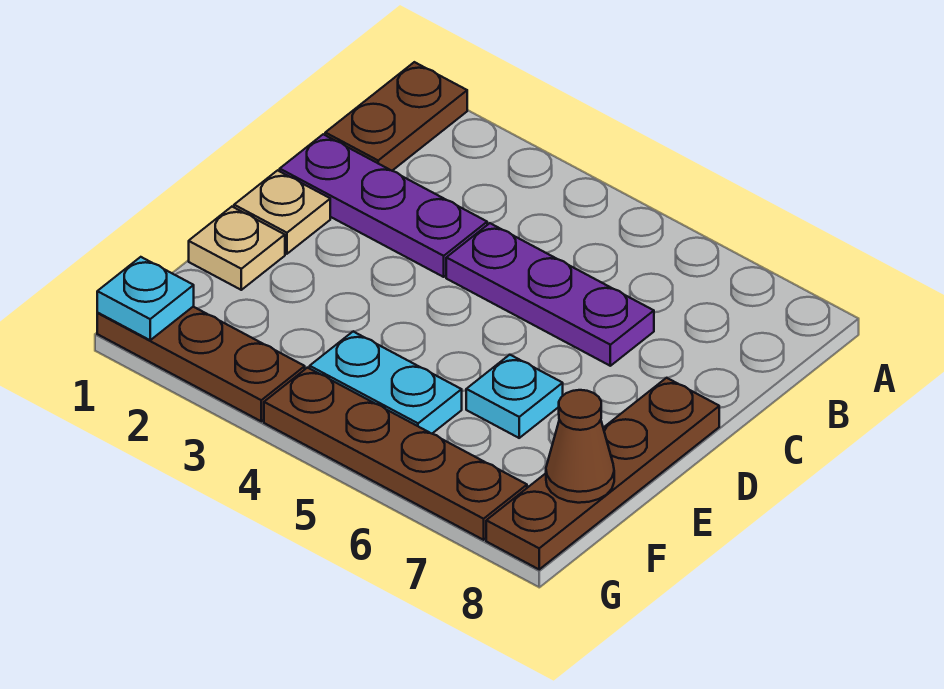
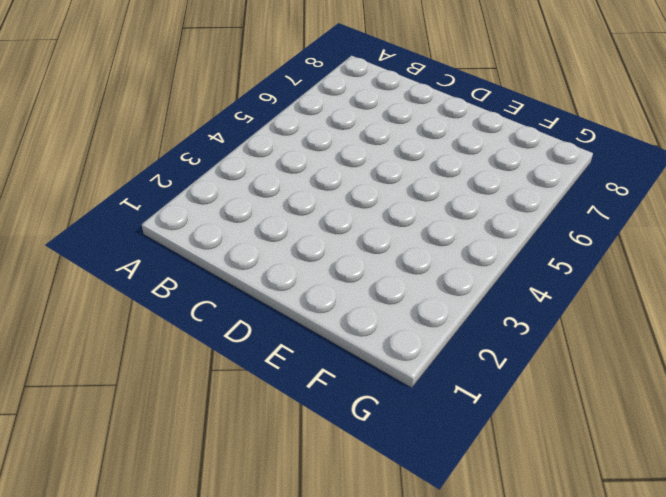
none -> brown 1x2 plate [325,62,467,171]
none -> purple 1x3 plate [280,134,487,277]
none -> purple 1x3 plate [446,223,654,366]

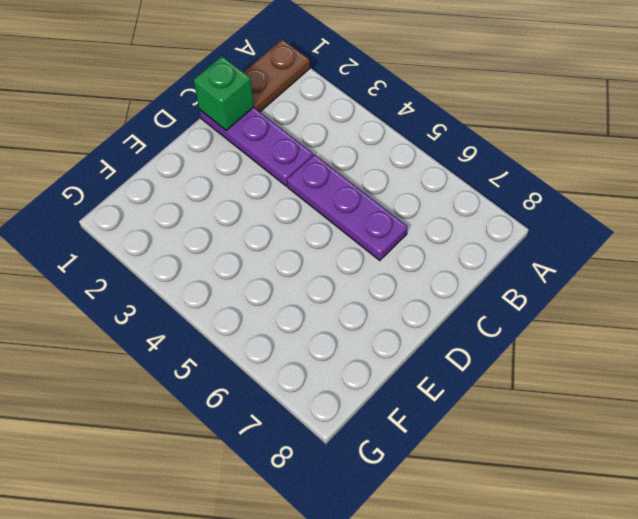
green 1x1 brick [194,56,254,131] -> none
none -> tan 1x1 plate [234,170,330,254]
none -> brown 1x4 plate [486,378,719,569]
none -> tan 1x1 plate [189,207,285,290]

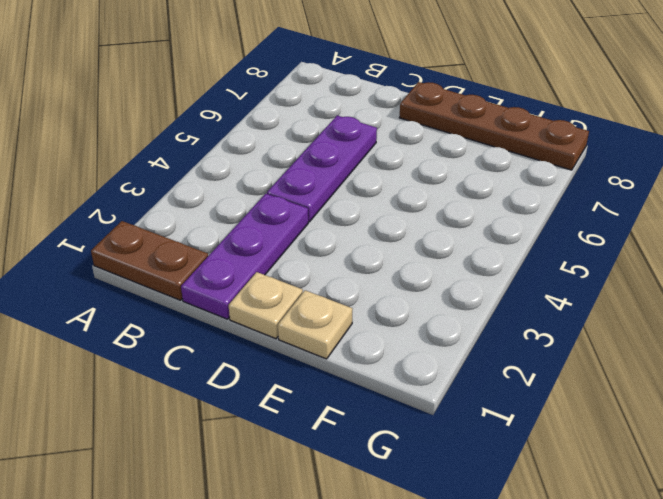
none -> cyan 1x1 plate [466,355,563,438]
none -> cyan 1x2 plate [310,331,462,434]
none -> brown 1x3 plate [97,307,305,421]

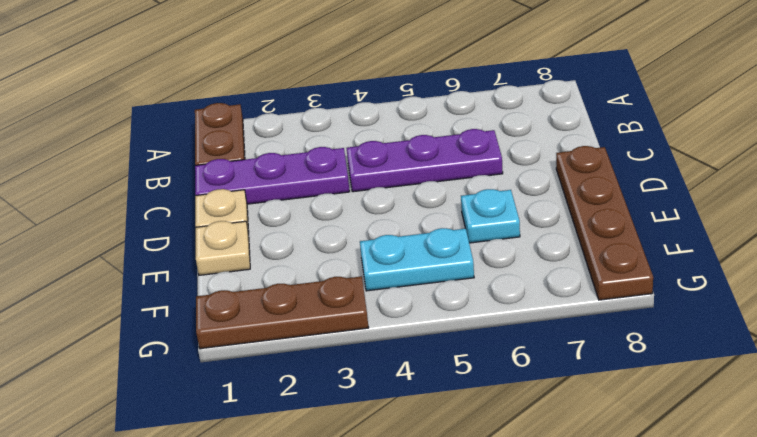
none -> brown 1x4 plate [264,368,527,540]
none -> brown 1x1 cone [546,390,614,503]
none -> cyan 1x1 plate [97,257,194,340]

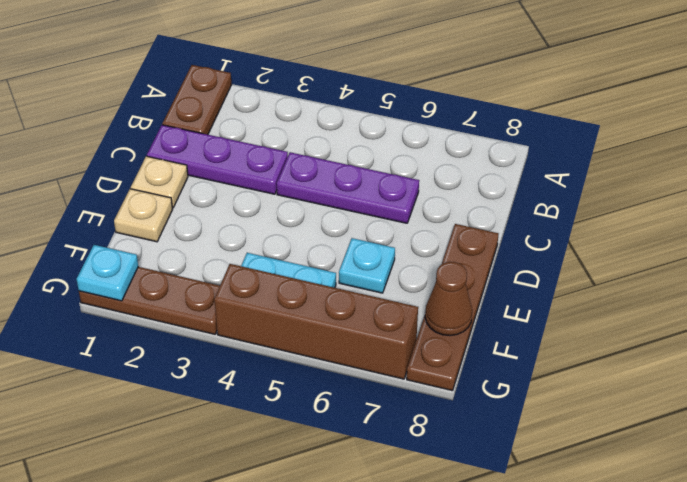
brown 1x4 brick [214,264,418,379] -> brown 1x4 plate [264,368,527,540]

